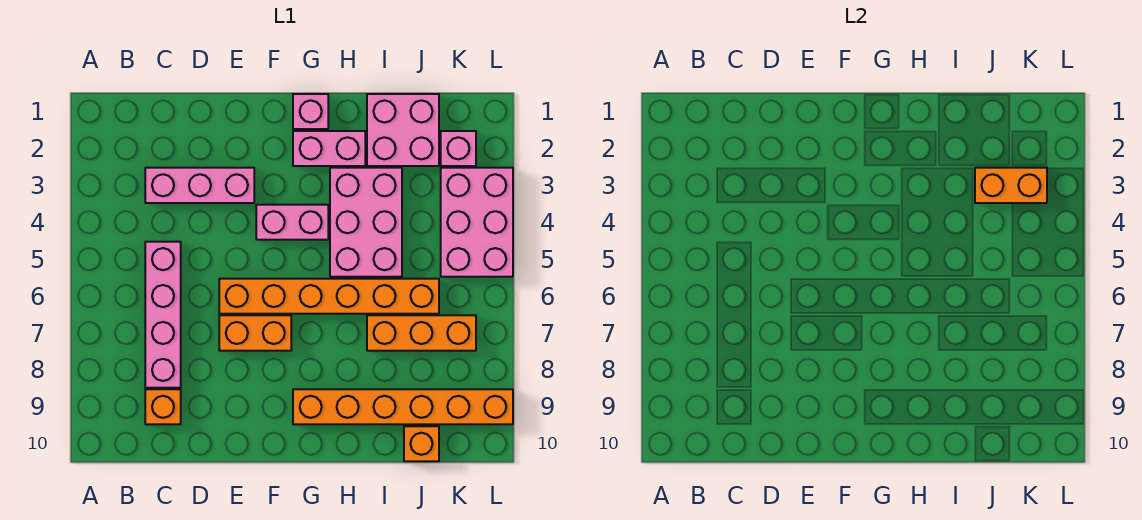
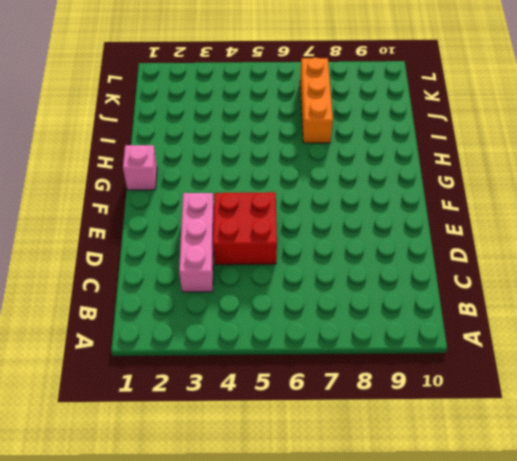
red 2x2 brick [213,192,277,265] -> none
none -> pink 1x4 brick [145,242,181,388]
none -> orange 1x1 brick [145,389,181,424]
none -> orange 1x6 brick [219,279,439,314]

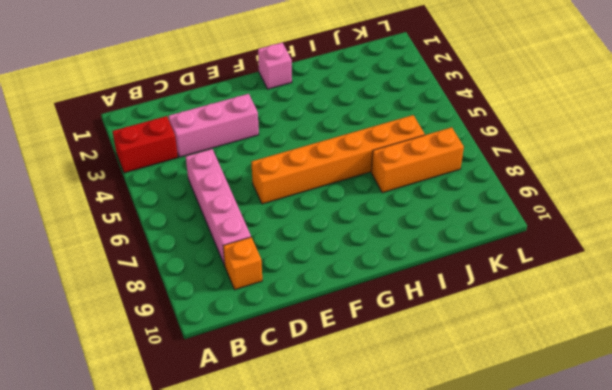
red 1x2 brick [112,116,178,173] -> none
none -> orange 1x2 brick [219,315,291,351]
none -> pink 1x2 brick [256,205,328,240]
none -> pink 1x2 brick [293,131,365,166]

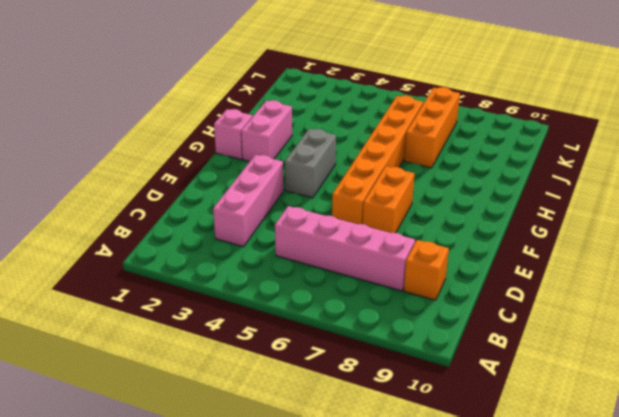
grey 1x2 brick [285,129,336,198] -> pink 1x2 brick [256,205,328,240]
none -> orange 1x6 brick [293,389,513,424]
none -> pink 2x3 brick [330,168,402,277]
none -> pink 2x2 brick [367,94,439,166]

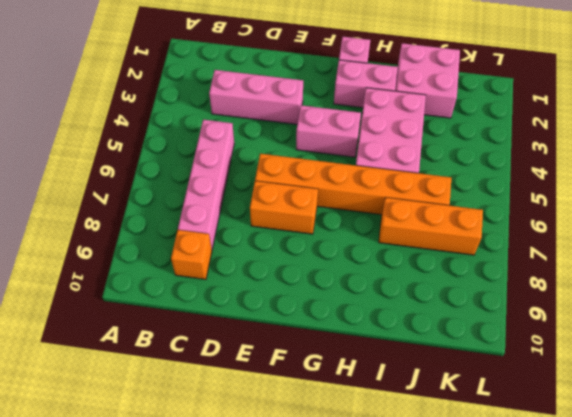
none -> orange 1x6 brick [293,389,513,424]
none -> orange 1x1 brick [404,426,439,461]
none -> pink 1x1 brick [441,131,476,166]

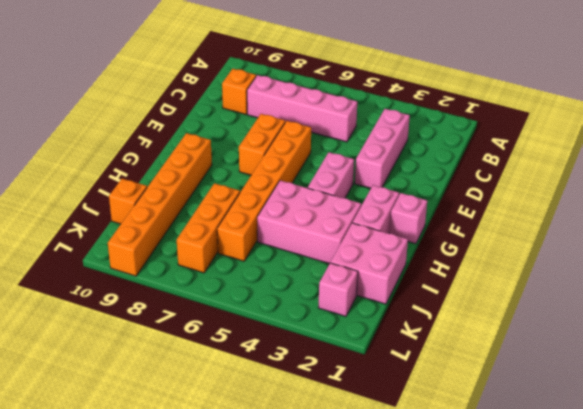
none -> pink 2x3 brick [441,168,513,277]
none -> orange 1x2 brick [975,168,1047,203]

